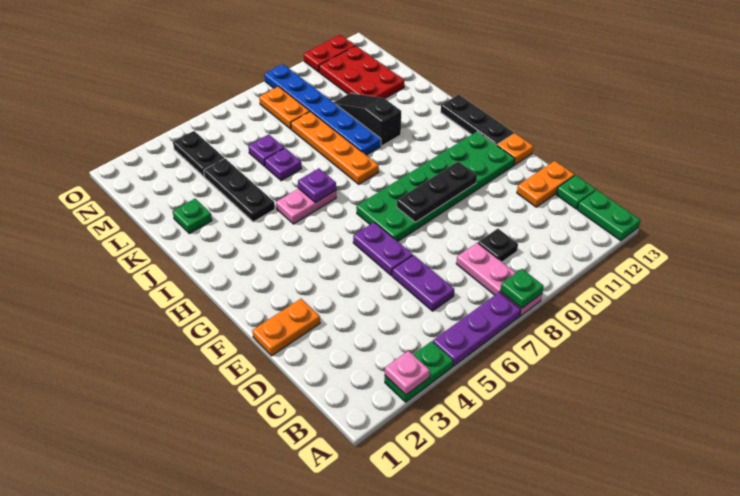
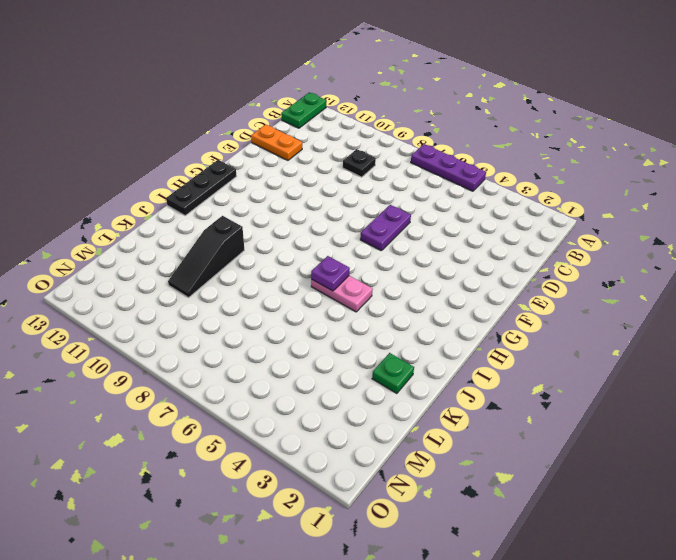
none -> green 1x2 plate [385,341,453,402]
none -> pink 1x3 plate [456,243,542,316]
none -> purple 1x2 plate [392,255,454,311]

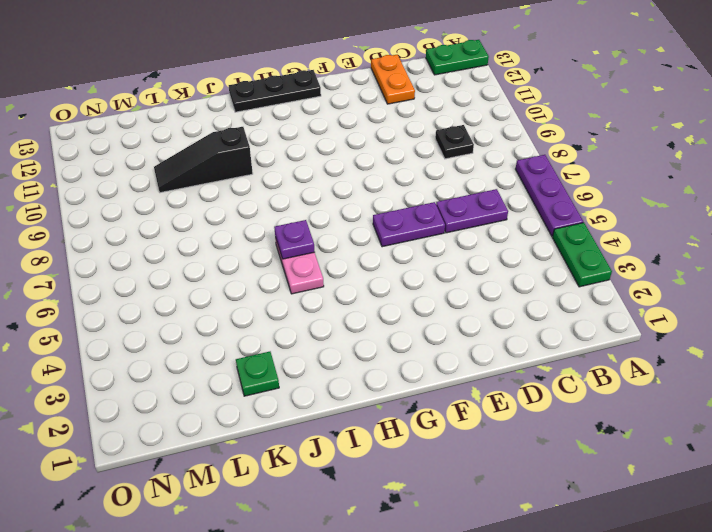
none -> pink 1x3 plate [456,243,542,316]
none -> green 1x1 plate [556,175,596,209]
none -> orange 1x2 plate [252,299,320,356]

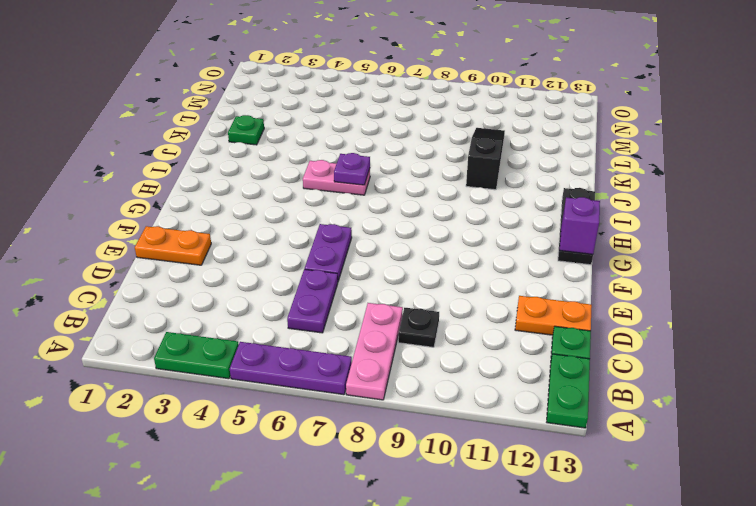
purple 1x1 brick [560,197,600,254] -> none
none -> green 2x6 plate [356,132,515,241]
none -> orange 1x1 plate [497,133,534,165]
none -> orange 1x4 plate [291,112,379,184]

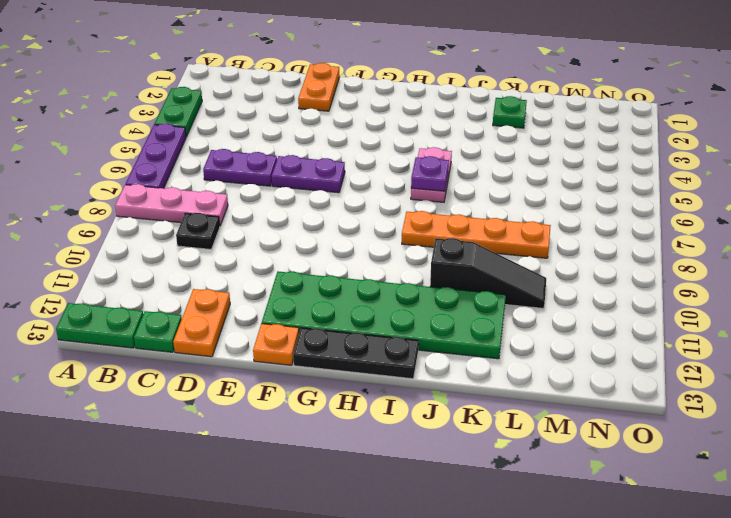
green 2x6 plate [262,271,506,359] -> green 2x6 plate turned to [356,132,515,241]
none -> black 1x3 plate [204,158,275,222]
none -> blue 1x6 plate [264,64,381,155]
none -> purple 1x1 plate [265,148,302,181]

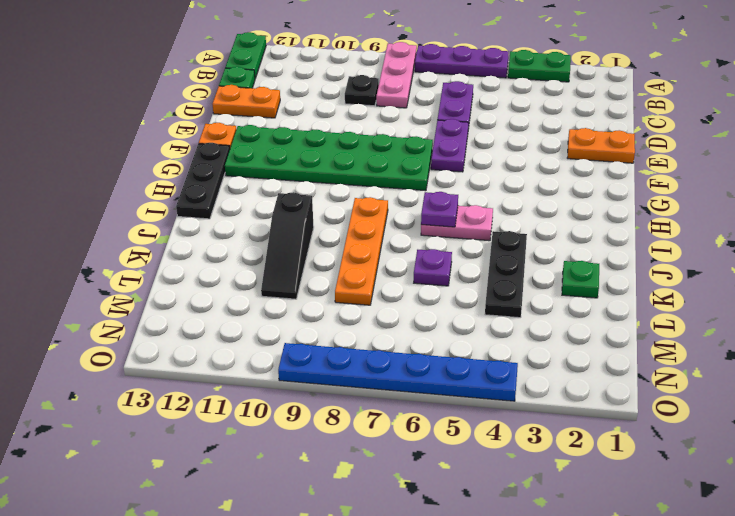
blue 1x6 plate [278,343,518,401] -> blue 1x6 plate turned to [264,64,381,155]
none -> purple 1x1 plate [248,134,284,166]
none -> red 2x3 plate [319,46,404,99]
none -> black 1x2 plate [173,131,224,177]

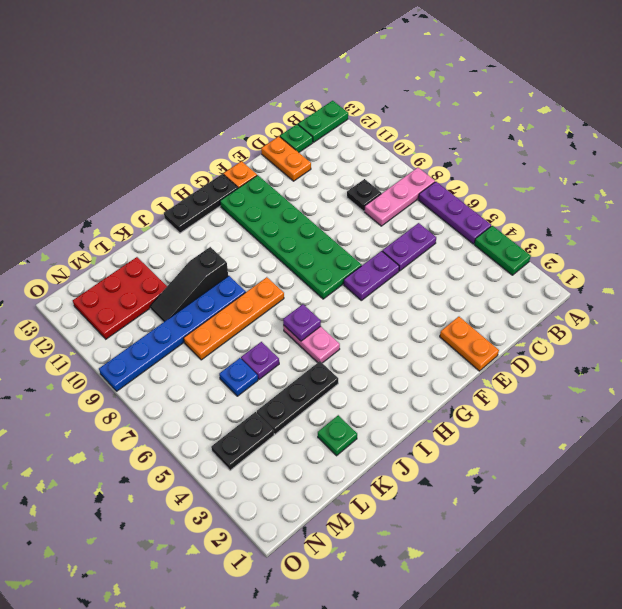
blue 1x1 plate [219,358,258,396] -> purple 1x1 plate [248,134,284,166]
none -> orange 1x2 plate [259,86,310,129]
none -> red 1x2 plate [304,35,355,72]
none -> pink 1x1 plate [385,351,430,395]

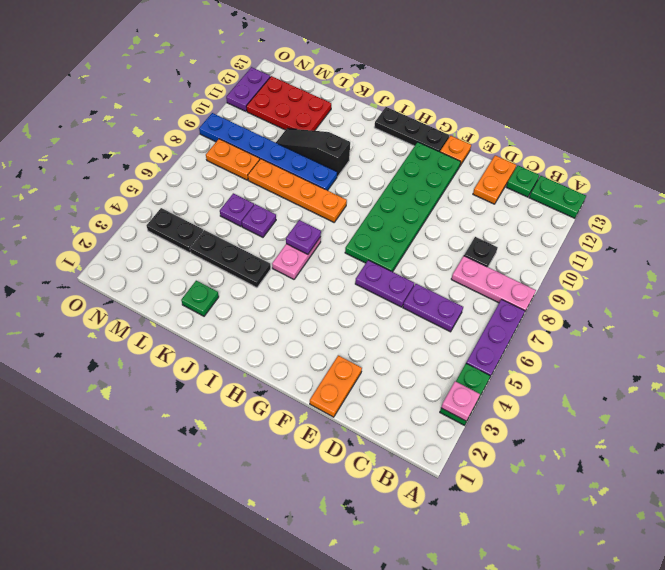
purple 1x2 plate [226,67,270,111] -> red 1x2 plate [304,35,355,72]
none -> green 1x1 plate [500,269,544,308]
none -> black 1x3 plate [397,161,477,222]

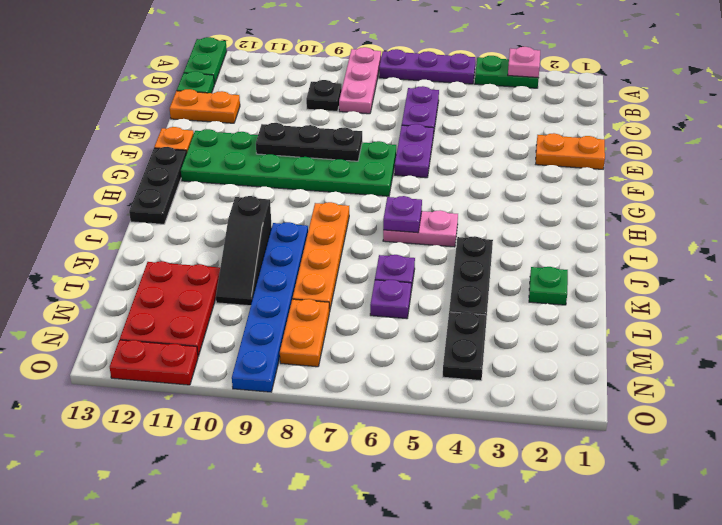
none -> green 1x1 plate [500,269,544,308]

